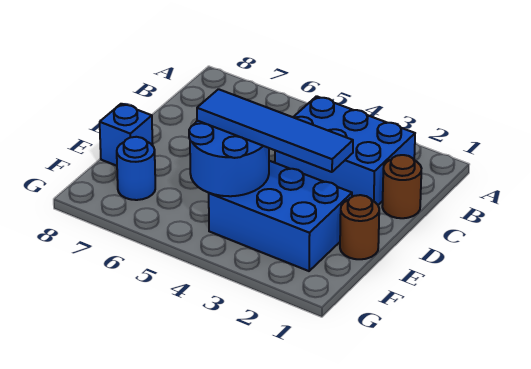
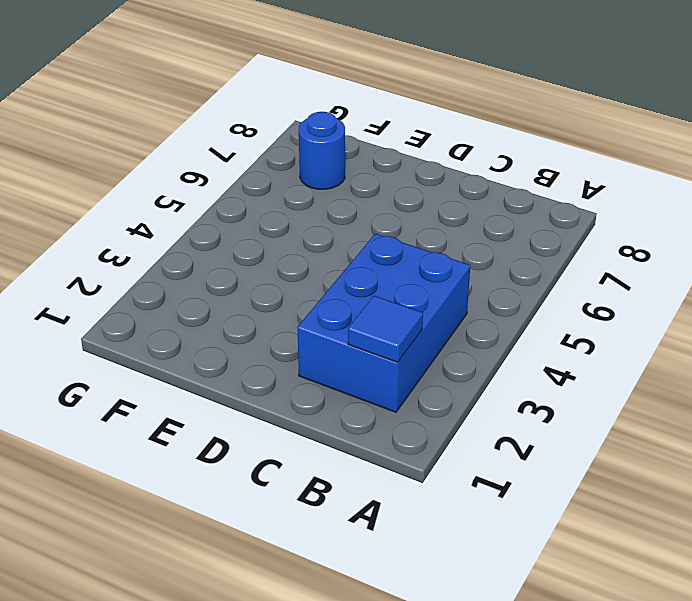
blue 1x1 tile [348,296,423,362] -> none
none -> brown 1x1 round brick [382,155,421,218]
none -> brown 1x1 round brick [340,195,379,259]

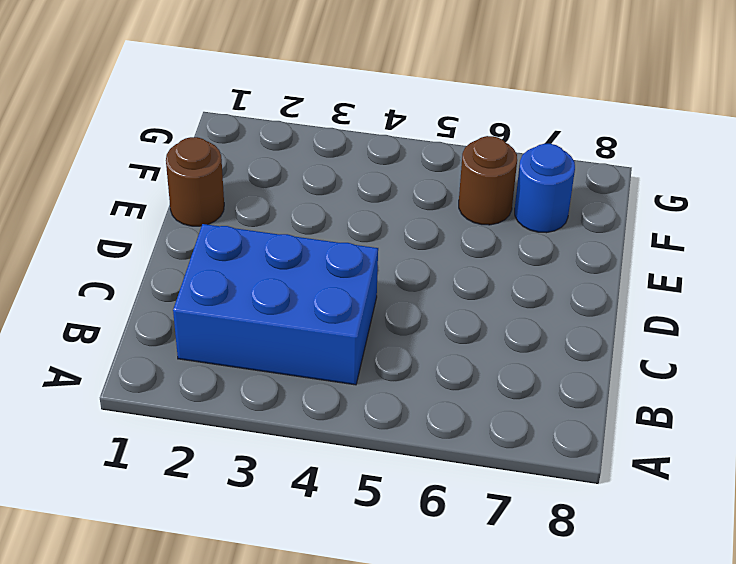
brown 1x1 round brick [459,136,517,225] -> brown 1x1 round brick moved to [382,155,421,218]
none -> blue 2x3 brick [209,161,352,271]
none -> blue 1x1 brick [100,104,153,166]

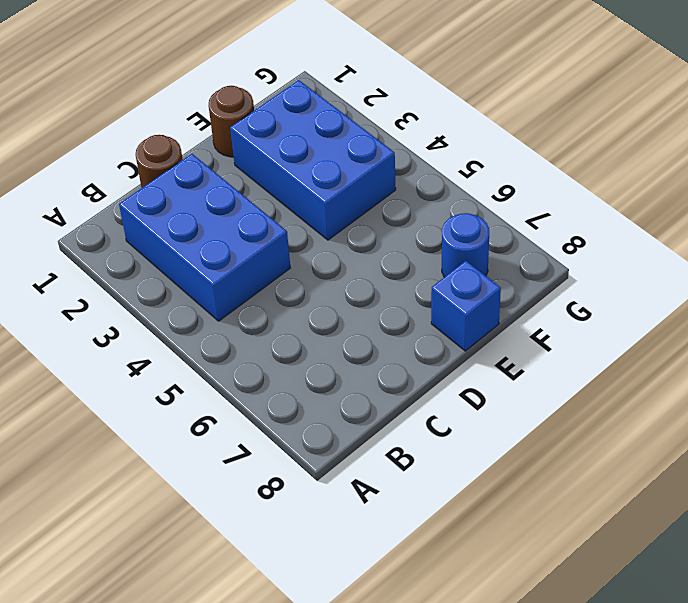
none -> blue 2x2 round brick [189,121,269,196]
none -> blue 1x4 tile [197,89,353,172]

